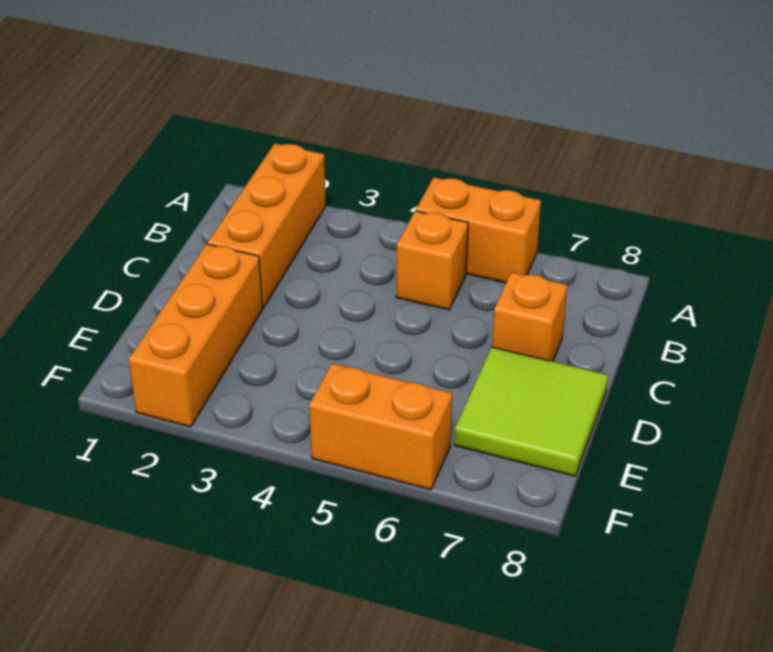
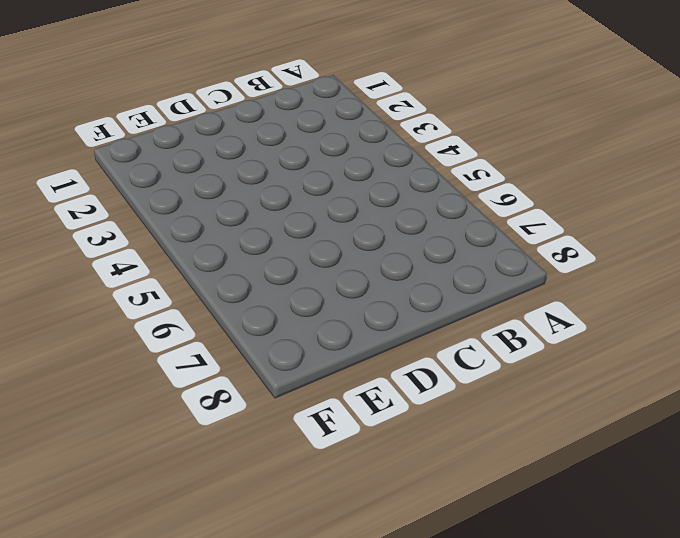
none -> orange 1x3 brick [208,143,326,308]
none -> orange 1x2 brick [416,177,541,283]

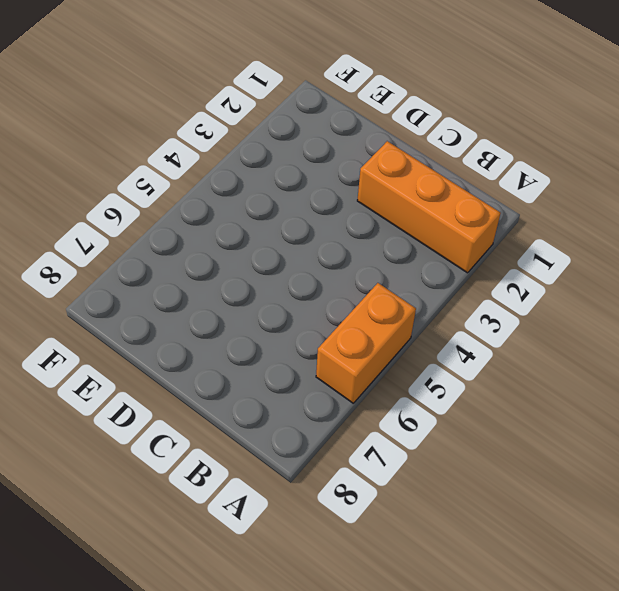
none -> orange 1x1 brick [396,211,468,310]
none -> orange 1x1 brick [492,272,567,361]

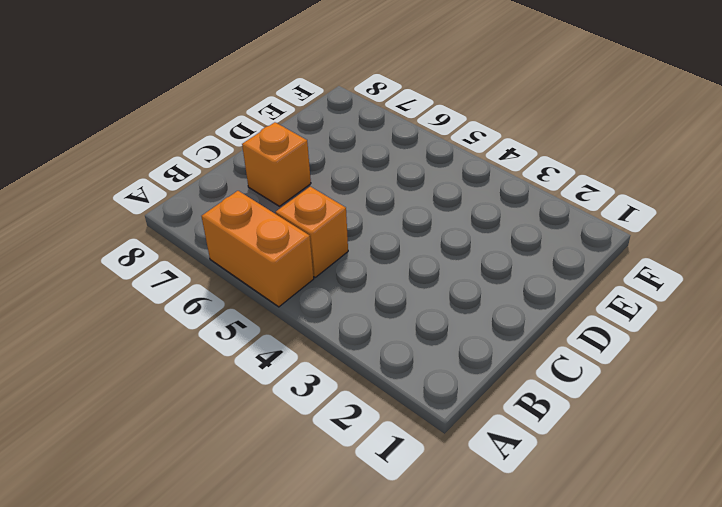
none -> orange 1x3 brick [208,143,326,308]
none -> orange 1x3 brick [129,244,263,427]

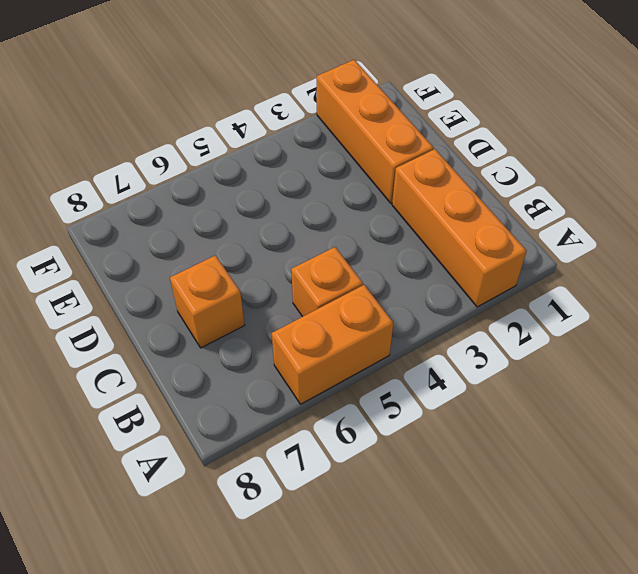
none -> lime 2x2 tile [454,347,608,476]
none -> orange 1x2 brick [309,363,452,490]

